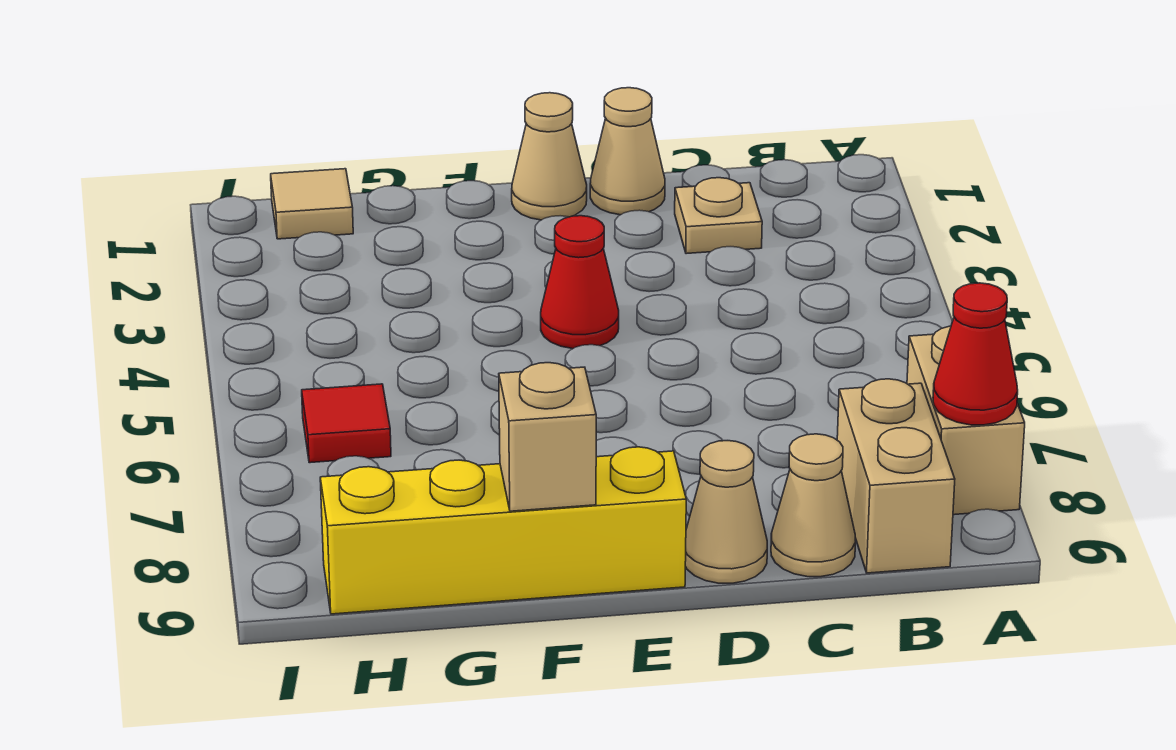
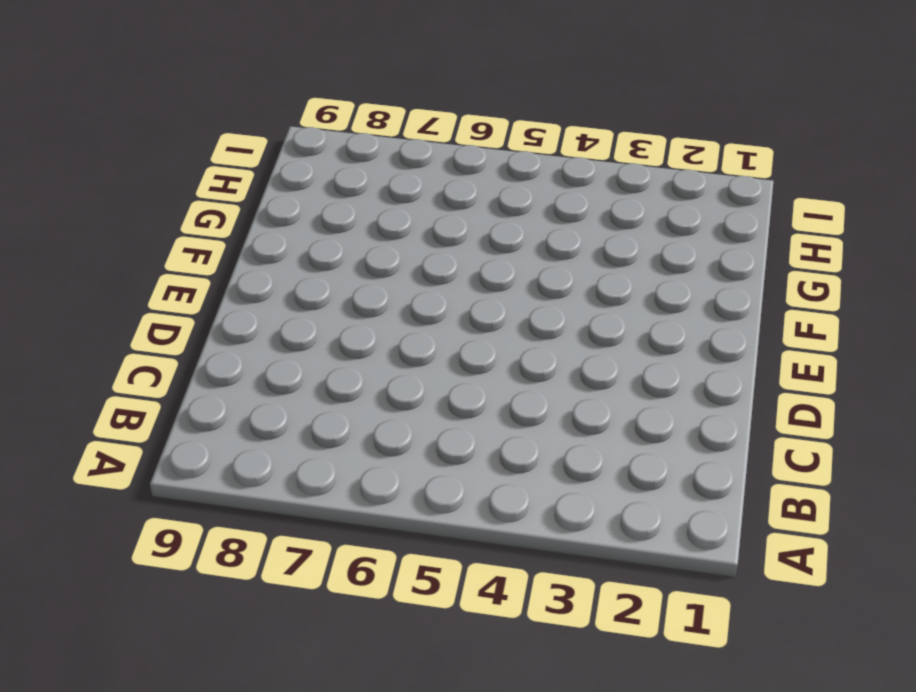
none -> tan 1x2 brick [907,326,1025,515]
none -> tan 1x2 brick [837,379,955,573]
none -> tan 1x1 plate [675,178,762,254]

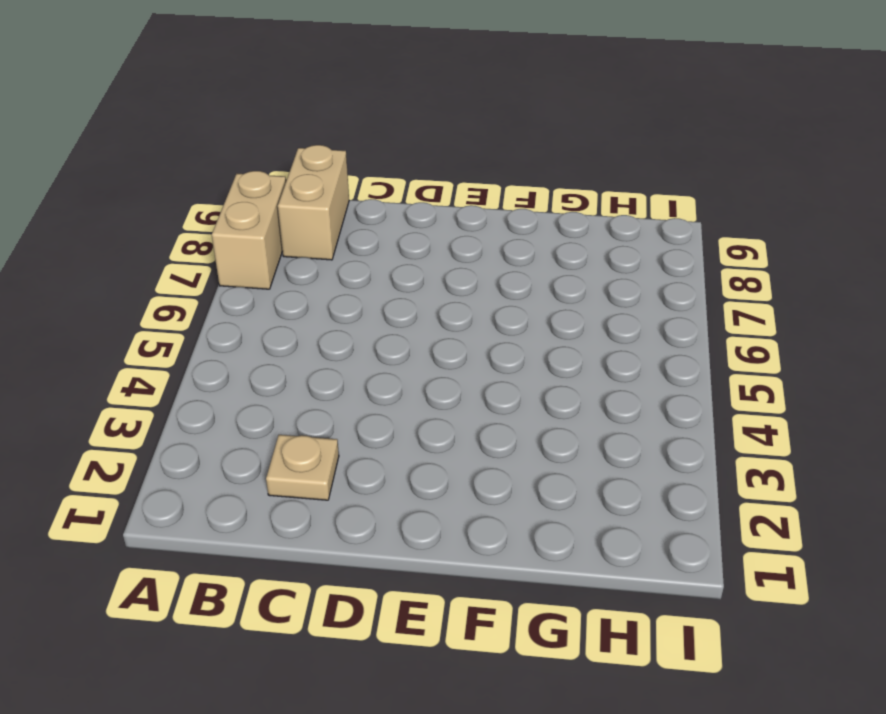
none -> tan 1x1 cone [771,434,856,577]
none -> tan 1x1 cone [590,88,665,215]
none -> tan 1x1 cone [685,441,767,583]

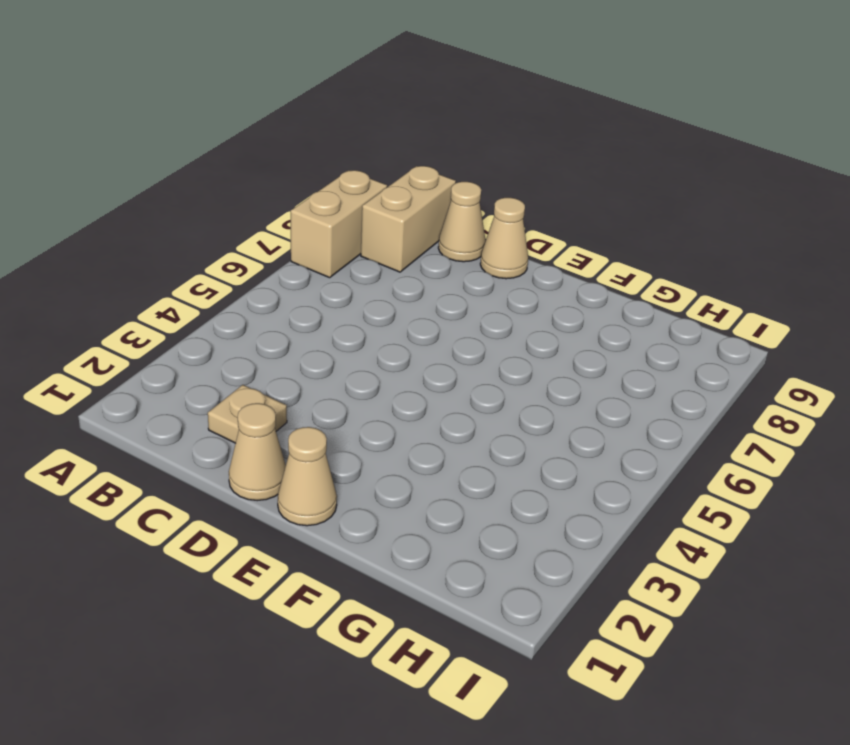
none -> red 1x1 cone [541,216,619,349]
none -> yellow 1x4 brick [320,447,686,614]
none -> tan 1x1 tile [271,169,353,239]

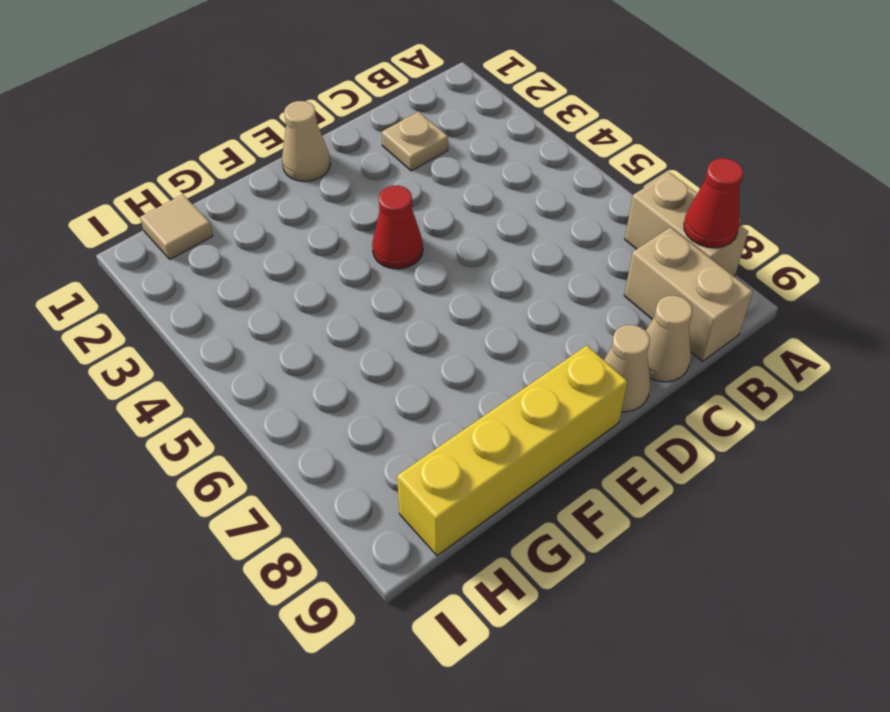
none -> tan 1x1 cone [590,88,665,215]
none -> red 1x1 tile [302,384,391,463]
none -> tan 1x1 brick [499,363,596,511]

